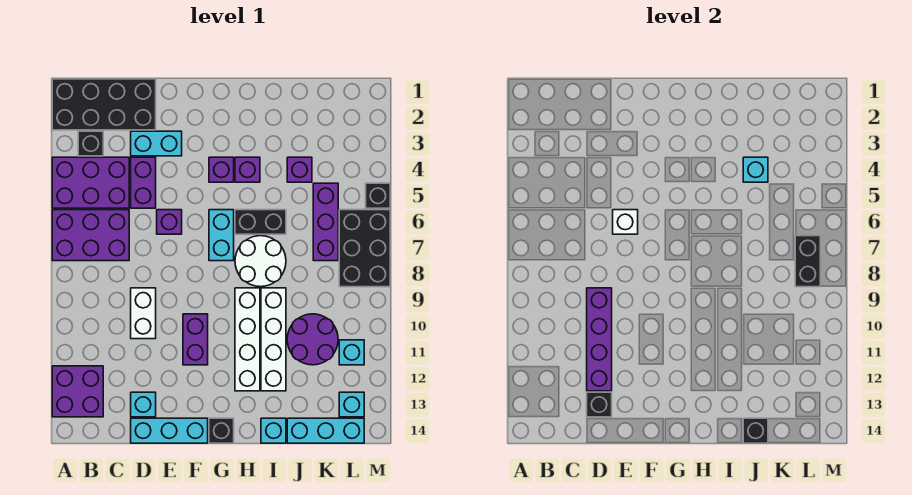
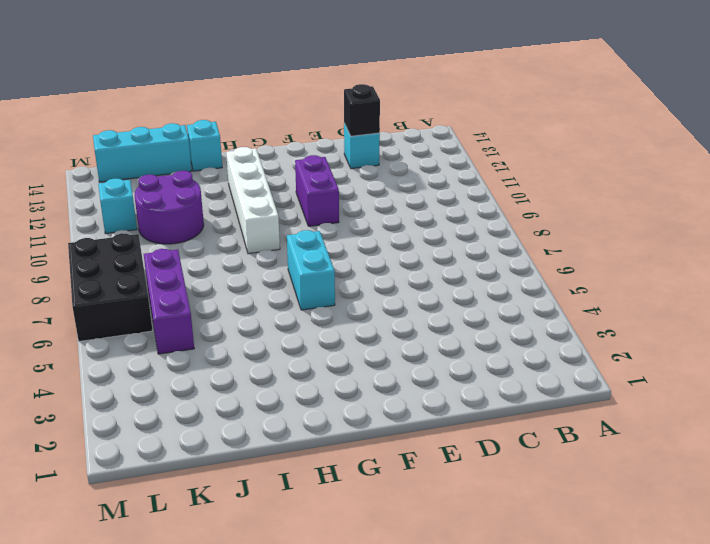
none -> black 2x4 brick [52,79,156,130]
none -> purple 2x3 brick [52,157,129,208]
none -> purple 2x3 brick [52,210,129,261]
none -> purple 2x2 brick [52,366,103,417]

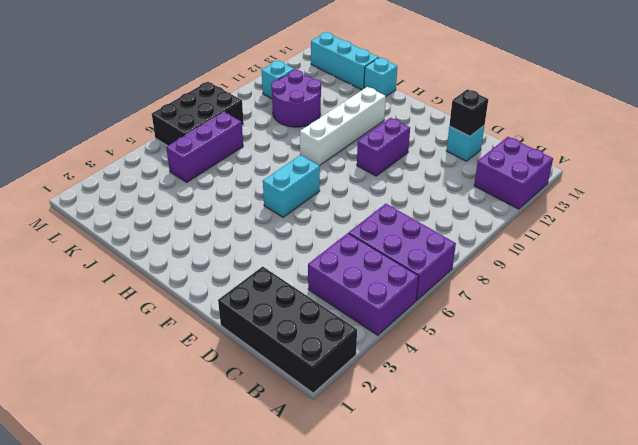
none -> black 1x1 brick [78,131,103,156]
none -> cyan 1x2 brick [131,131,182,156]
none -> purple 1x2 brick [131,157,156,208]
none -> white 1x2 brick [131,288,156,339]

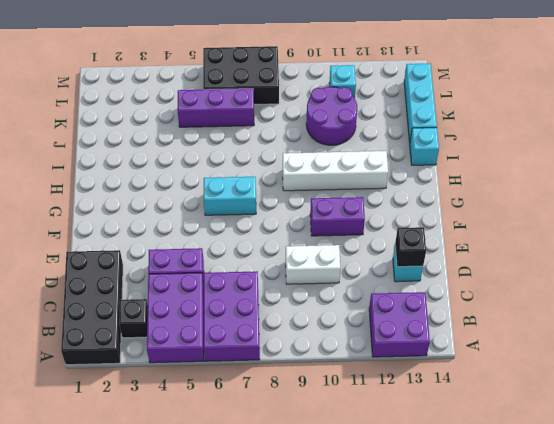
none -> cyan 1x2 brick [131,131,182,156]
none -> cyan 1x3 brick [131,418,208,443]
none -> purple 1x1 brick [157,210,182,234]
none -> purple 1x1 brick [209,157,234,182]

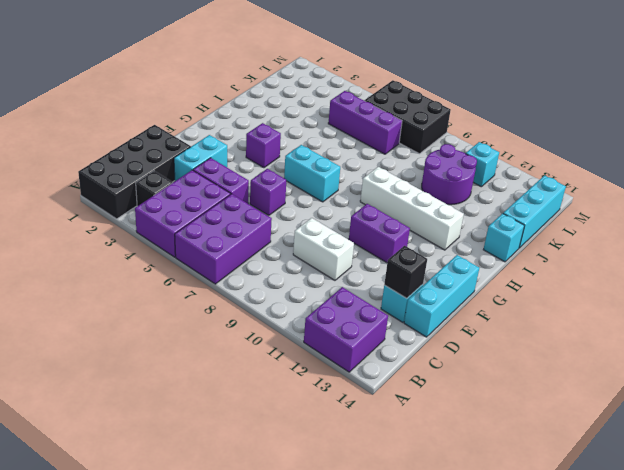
none -> black 1x1 brick [209,418,234,443]
none -> purple 1x1 brick [235,157,260,182]
none -> black 1x2 brick [235,210,286,234]
none -> white 2x2 round brick [235,236,286,287]

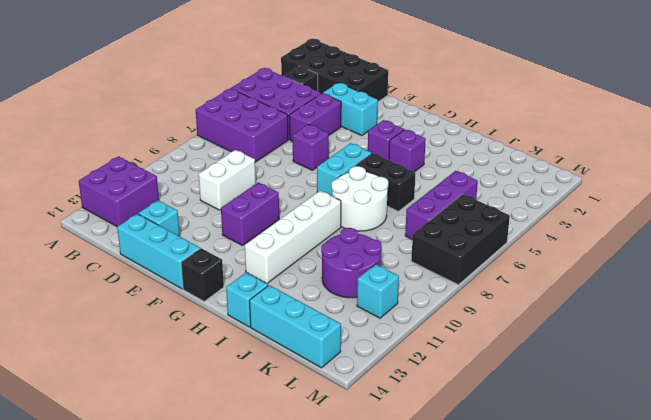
none -> white 1x4 brick [261,288,286,391]
none -> purple 1x1 brick [287,157,312,182]
none -> cyan 1x1 brick [339,392,364,417]
none -> black 1x1 brick [366,183,390,208]

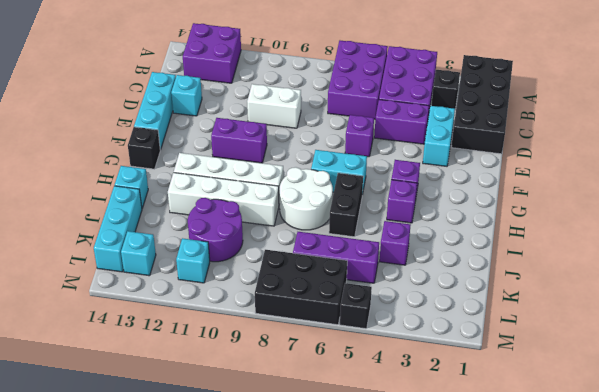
none -> purple 1x4 brick [587,288,612,391]
none -> black 1x1 brick [587,392,612,417]
none -> white 1x1 brick [613,210,638,234]
none -> cyan 1x1 brick [743,157,768,182]

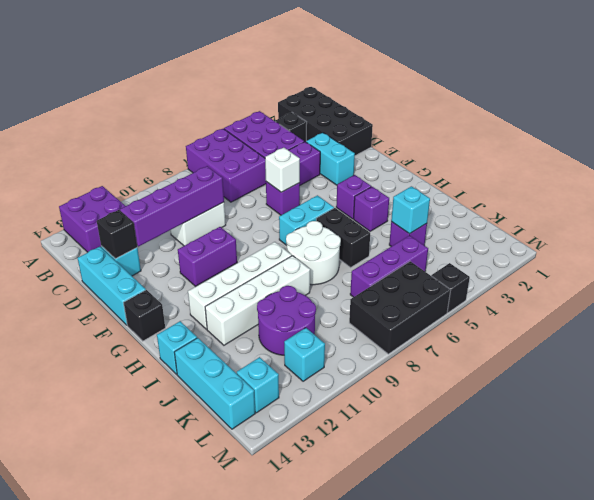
none -> black 1x1 brick [743,418,768,443]
none -> black 1x2 brick [795,236,820,287]

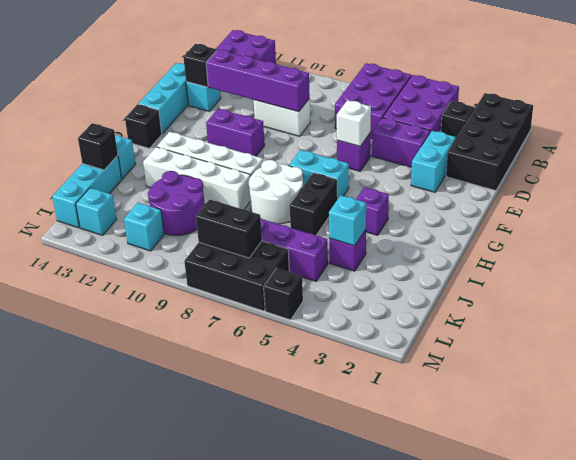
none -> purple 1x1 brick [209,157,234,182]

